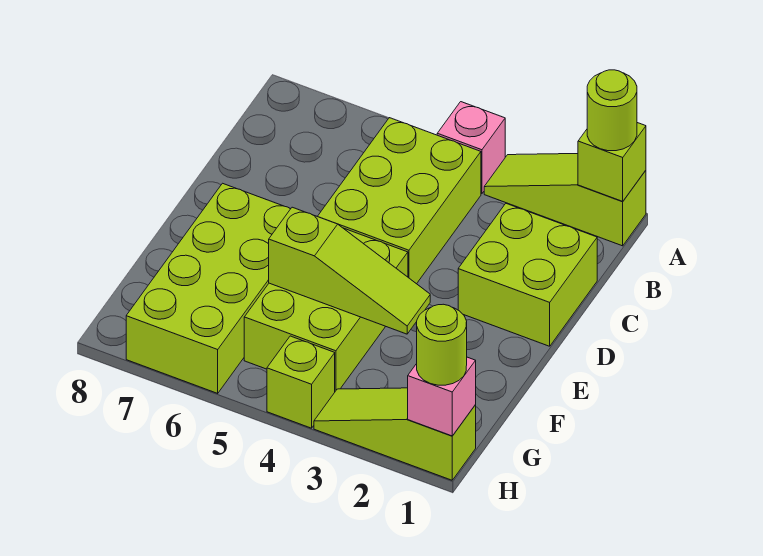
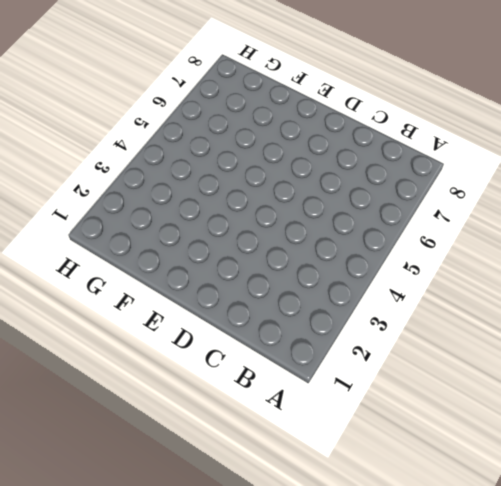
none -> lime 1x3 slope [484,154,646,246]
none -> pink 1x1 brick [437,102,505,194]
none -> lime 2x3 brick [318,118,481,284]

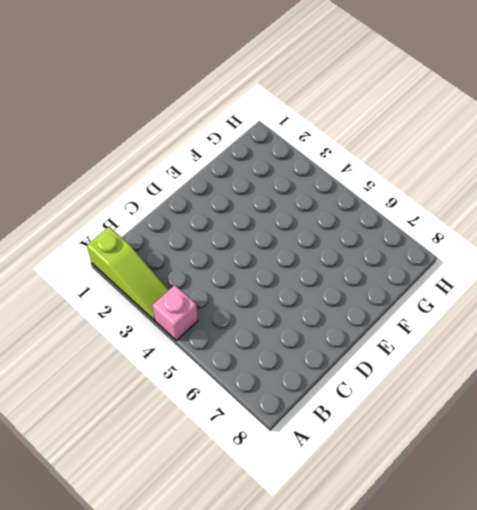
none -> lime 2x3 brick [318,118,481,284]
none -> lime 2x2 brick [458,204,597,346]
none -> lime 2x3 brick [244,228,408,391]

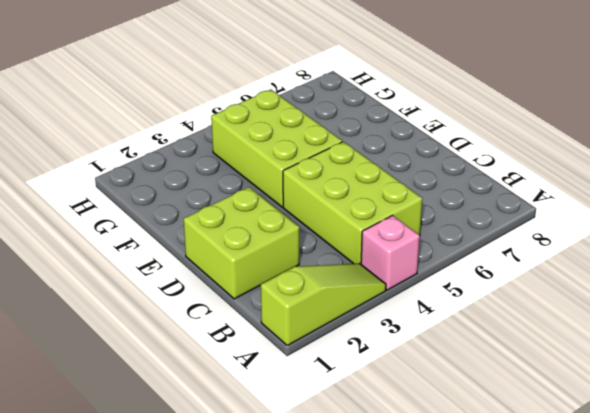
none -> lime 2x4 brick [126,183,290,393]
none -> lime 1x3 slope [314,388,476,480]
none -> lime 1x1 brick [267,336,335,428]

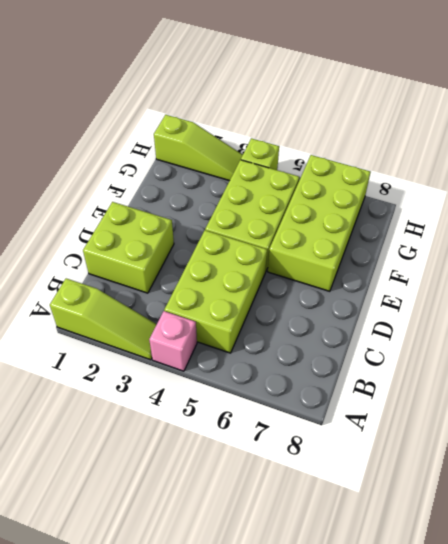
none -> lime 1x1 brick [578,123,646,201]
none -> lime 1x3 slope [269,207,430,334]
none -> pink 1x1 brick [408,357,476,436]

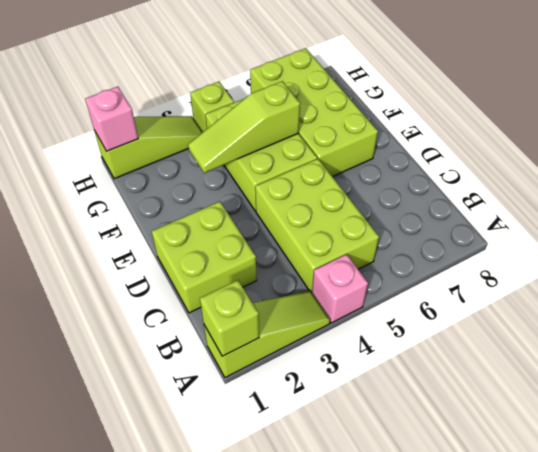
none -> lime 1x1 round brick [587,70,637,151]
none -> lime 1x1 round brick [417,304,467,385]

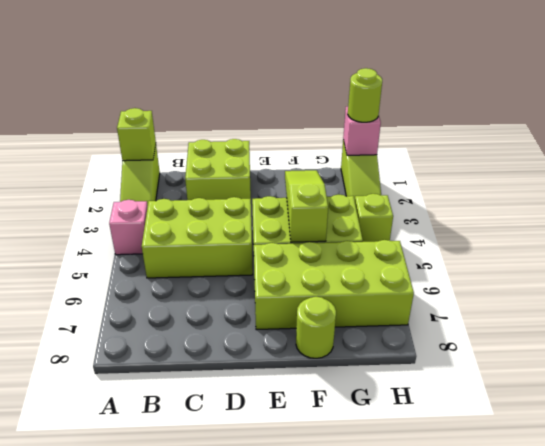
lime 1x1 round brick [296,297,336,358] -> lime 1x1 round brick moved to [587,70,637,151]

